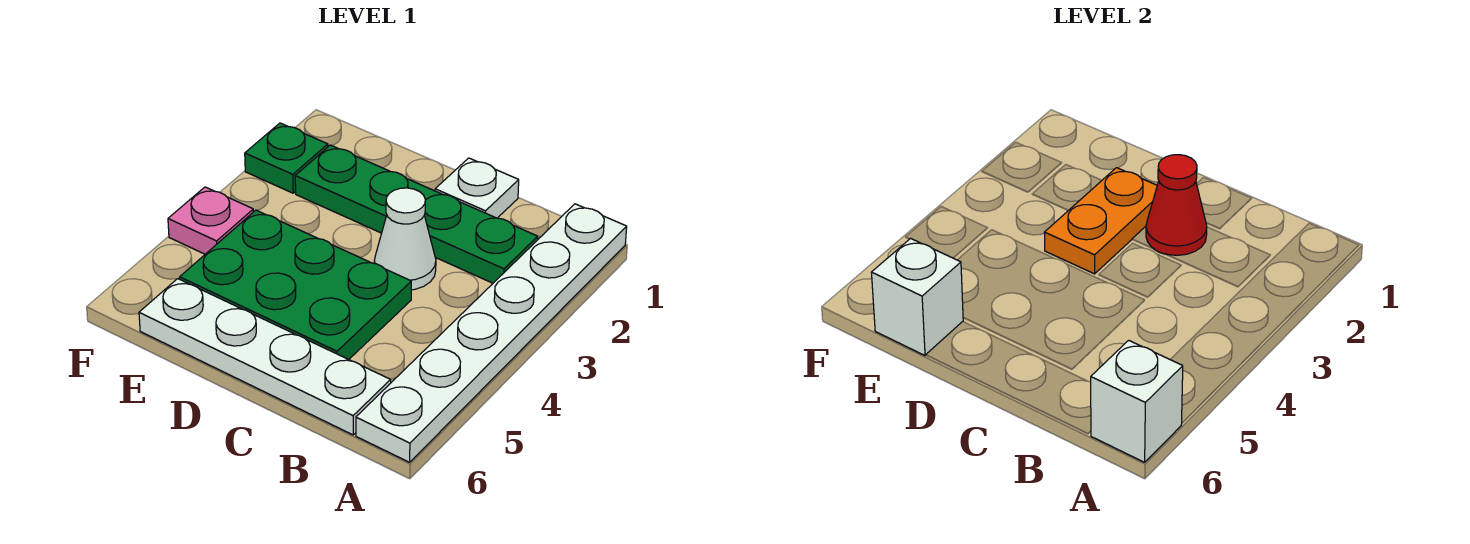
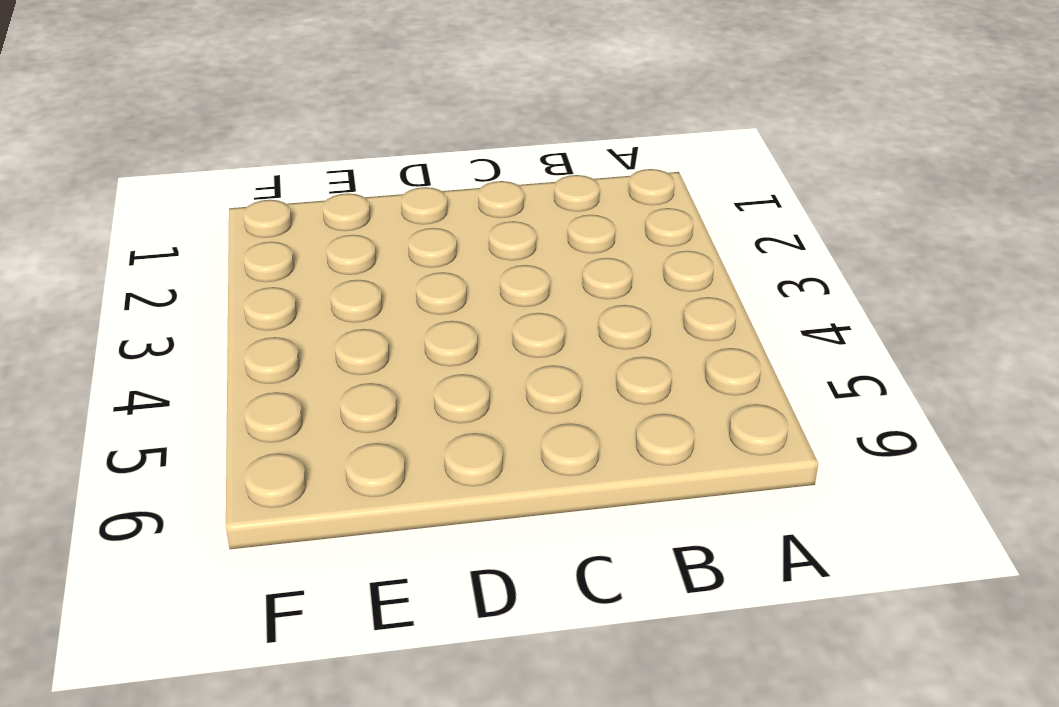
none -> white 1x6 plate [356,204,627,462]
none -> green 1x4 plate [295,145,538,283]
none -> white 1x4 plate [139,279,391,435]

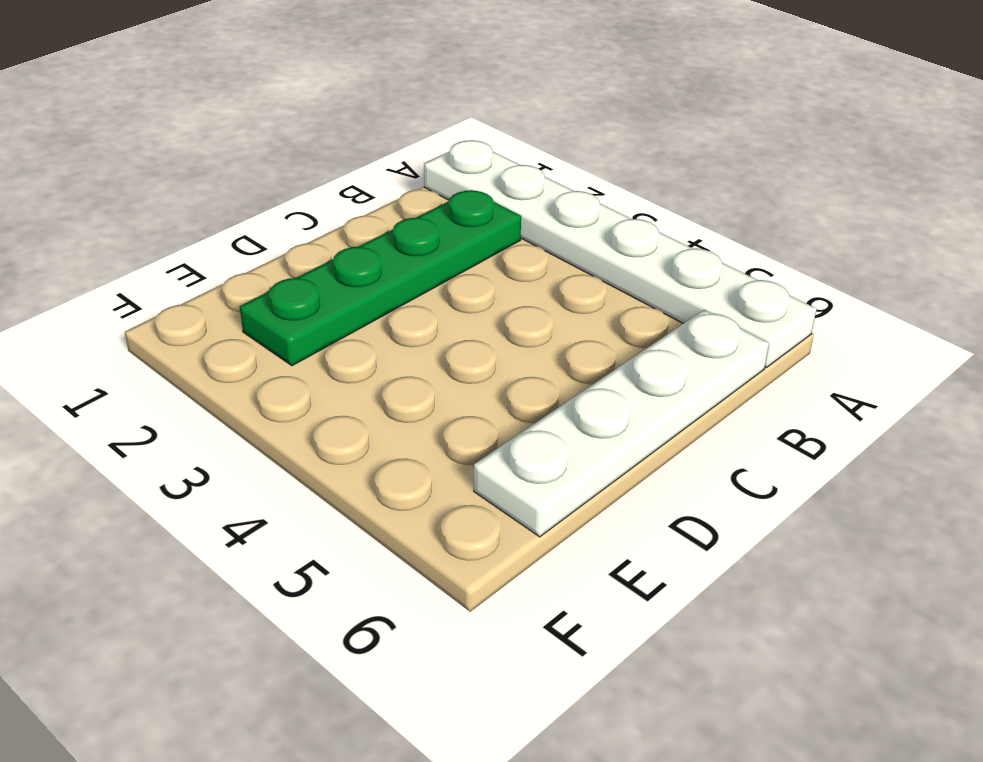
none -> white 1x1 plate [435,158,519,218]
none -> white 1x1 cone [374,188,436,290]
none -> green 2x3 plate [180,210,411,359]

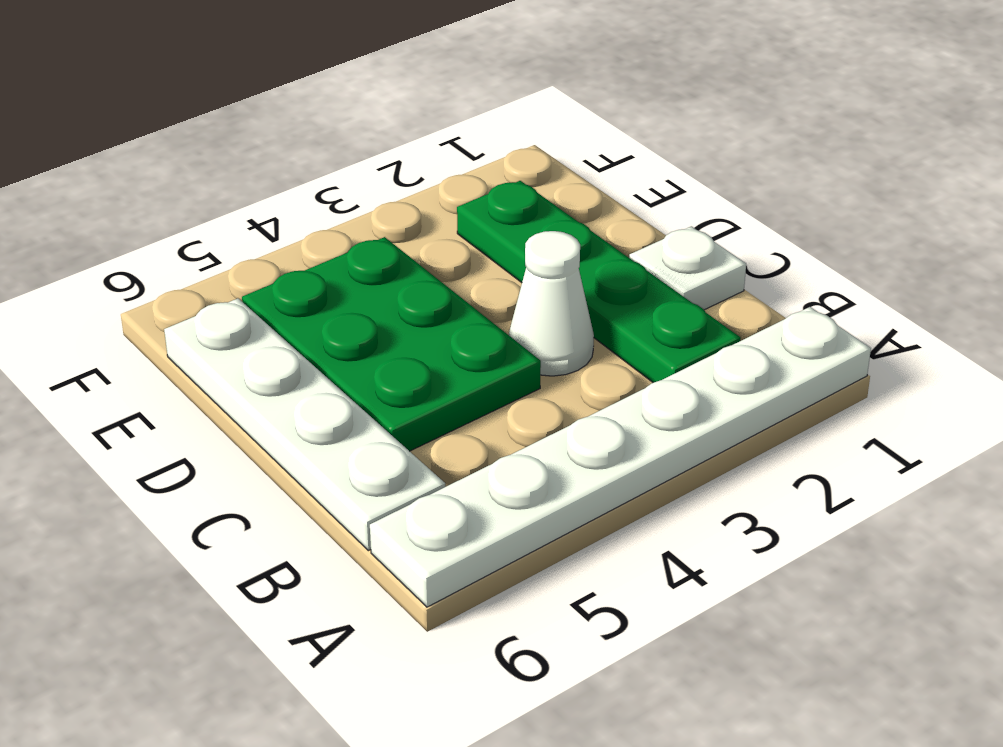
none -> green 1x1 plate [245,123,328,193]
none -> pink 1x1 plate [168,187,253,254]
none -> white 1x1 brick [1091,340,1183,462]

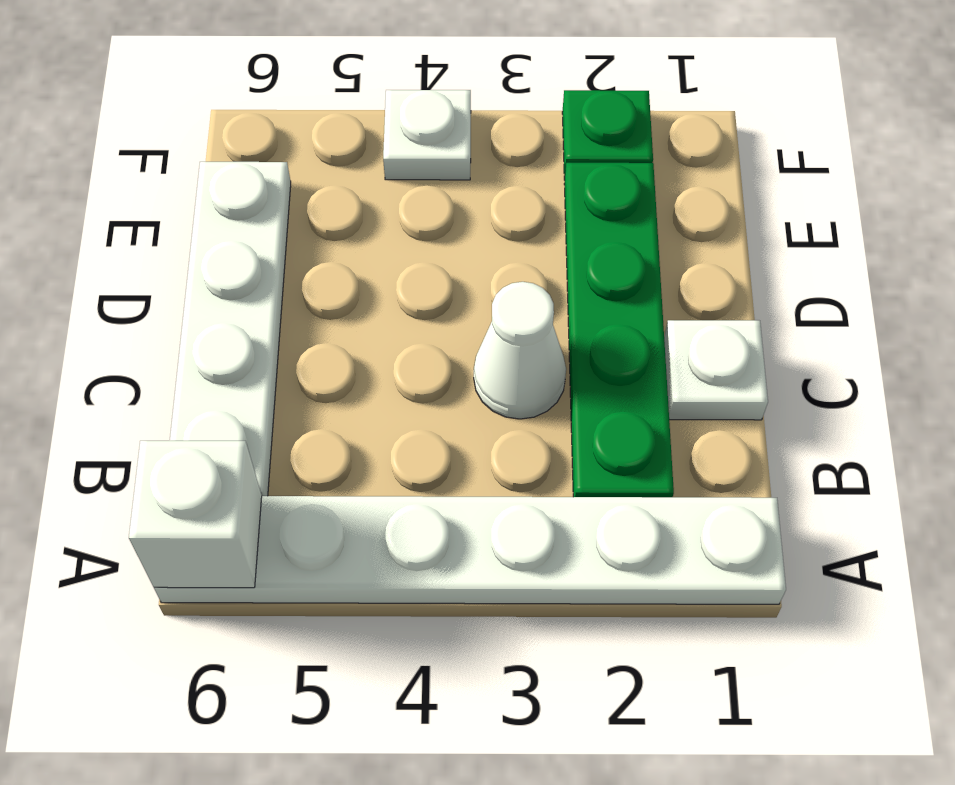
white 1x1 plate [383,90,471,180] -> pink 1x1 plate [168,187,253,254]
none -> green 2x3 plate [180,210,411,359]
none -> red 1x1 cone [1146,155,1207,255]
none -> orange 1x2 plate [1044,168,1157,274]

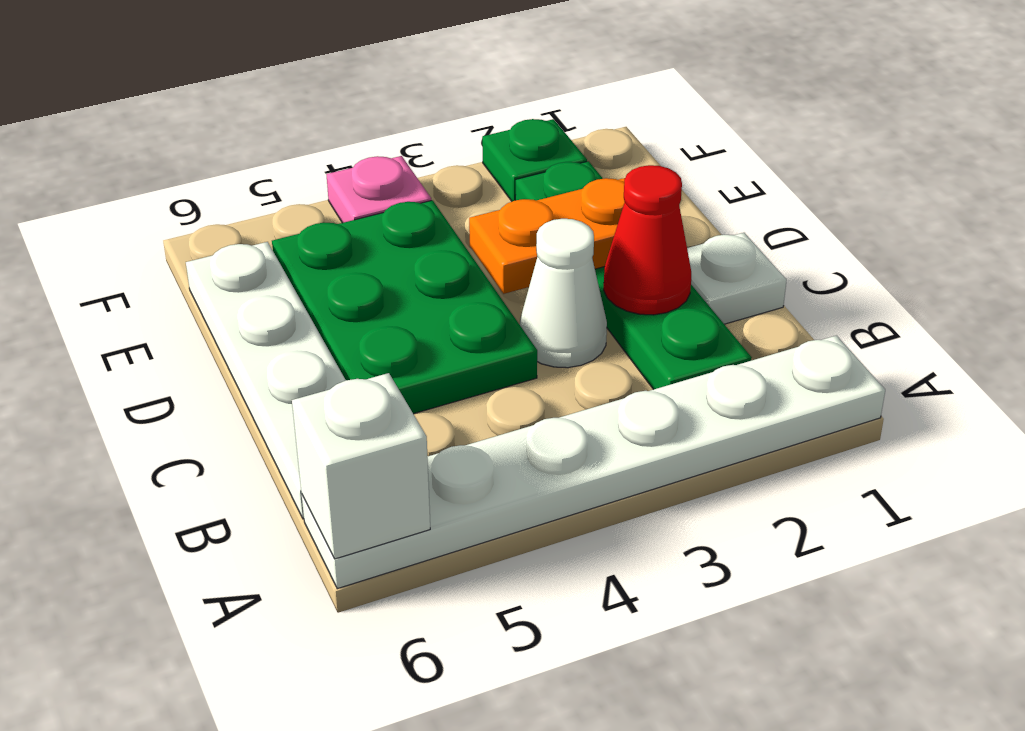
none -> white 1x1 brick [871,238,963,355]

